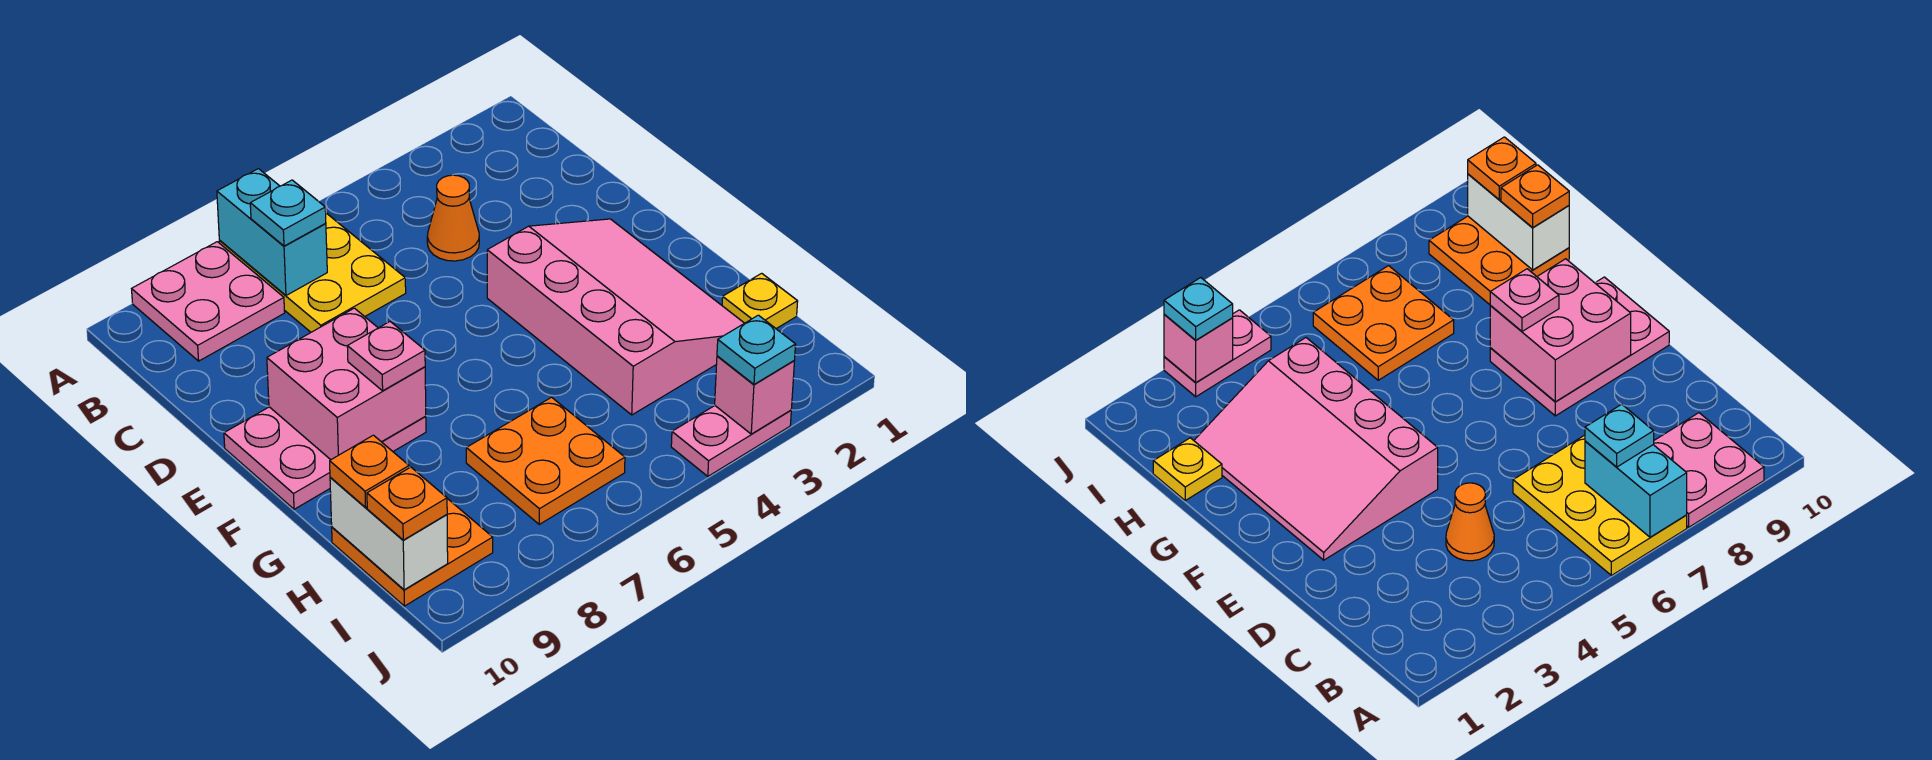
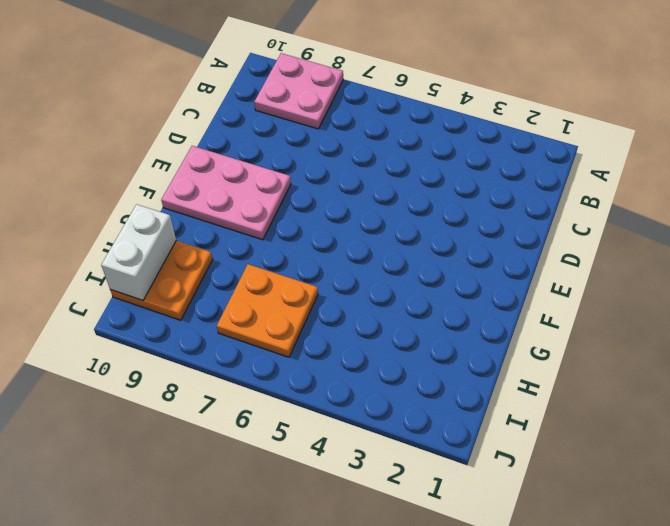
none -> yellow 2x3 plate [219,213,406,332]
none -> orange 1x1 cone [427,175,479,261]
none -> pink 3x4 slope [487,219,744,415]

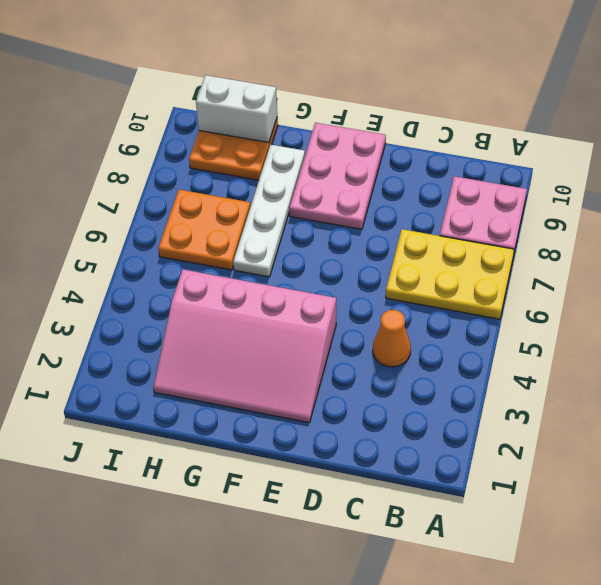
white 1x4 plate [233,145,305,277] -> none
none -> yellow 1x1 plate [722,273,798,329]
none -> pink 1x2 plate [671,406,791,476]
none -> cyan 1x2 brick [217,169,327,295]

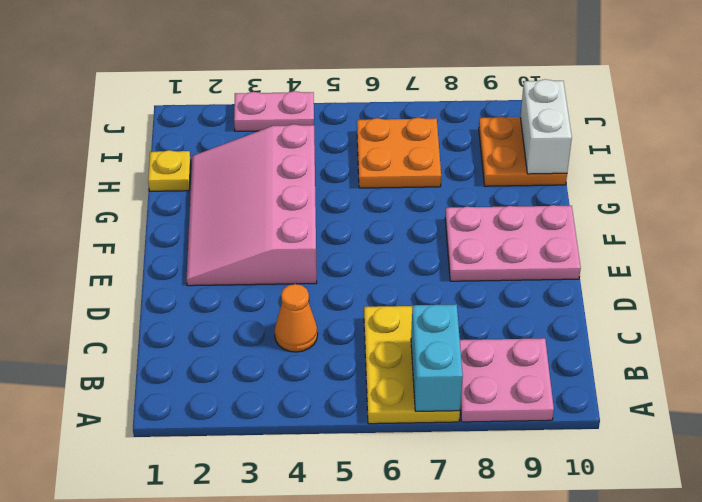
none -> pink 2x2 brick [267,308,426,460]
none -> pink 1x1 brick [715,356,794,434]
none -> cyan 1x1 plate [250,180,326,246]

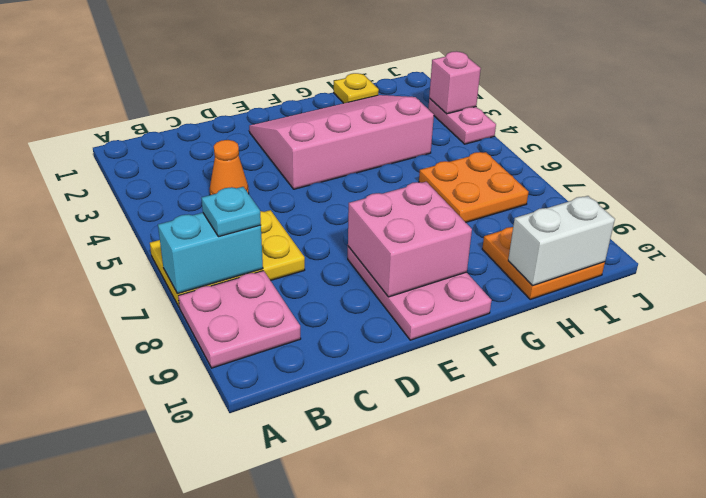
none -> pink 1x1 plate [347,322,425,391]
none -> orange 1x1 plate [330,435,409,507]
none -> orange 1x1 plate [367,467,447,540]

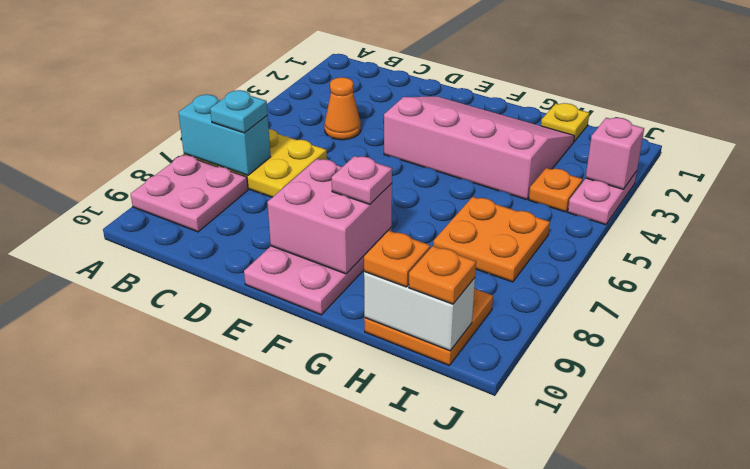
orange 1x1 plate [529,168,583,212] -> none
none -> cyan 1x1 plate [717,315,796,384]

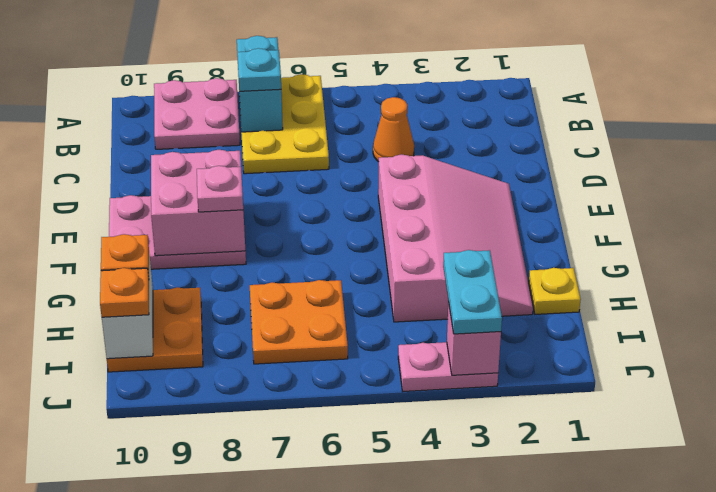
cyan 1x2 plate [443,250,502,334] -> cyan 1x1 plate [717,315,796,384]

